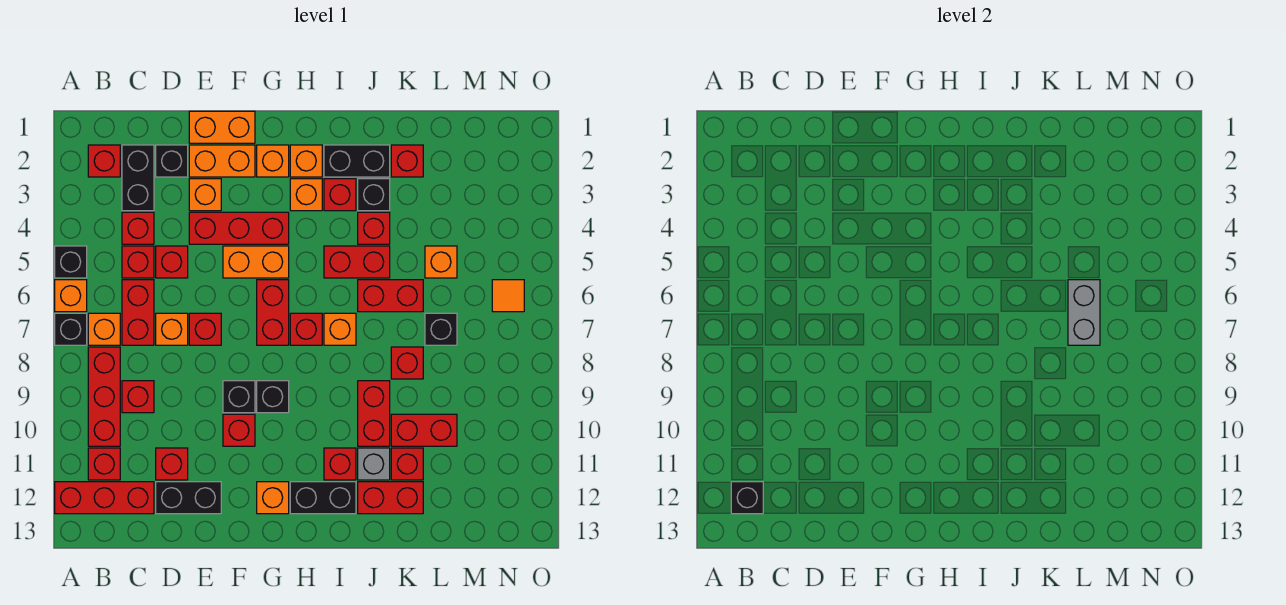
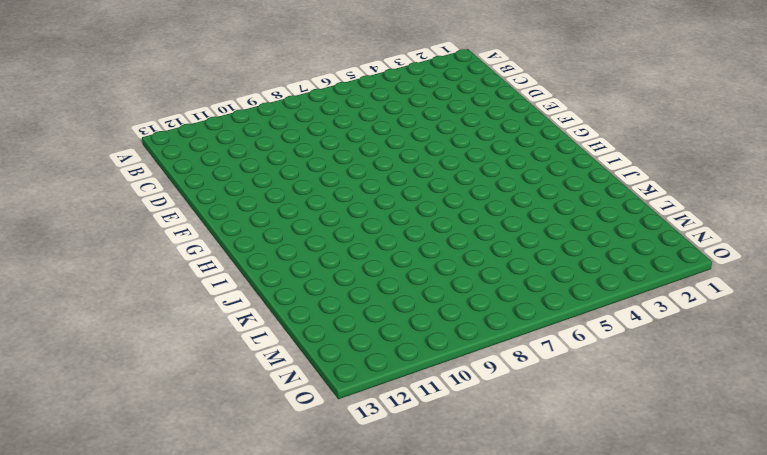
none -> black 1x1 brick [55,246,87,278]
none -> orange 1x1 brick [55,280,87,312]
none -> black 1x1 brick [55,313,87,345]
none -> red 1x3 brick [55,482,154,514]

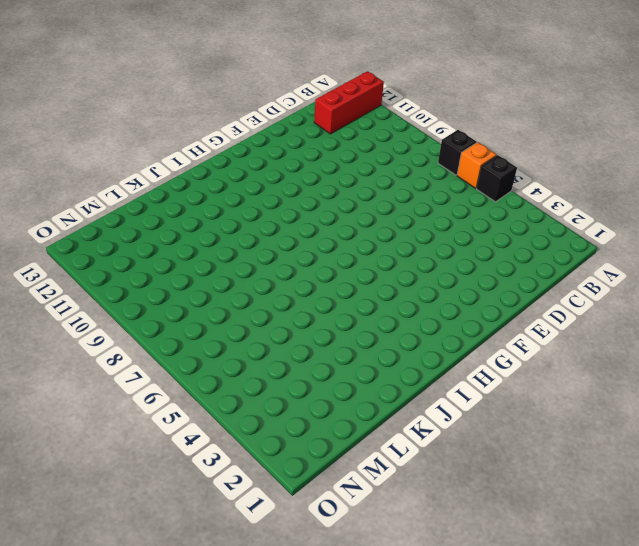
none -> red 1x1 brick [88,145,120,177]
none -> orange 1x1 brick [88,313,120,345]
none -> red 1x3 brick [88,347,120,446]
none -> red 1x1 brick [88,448,120,480]

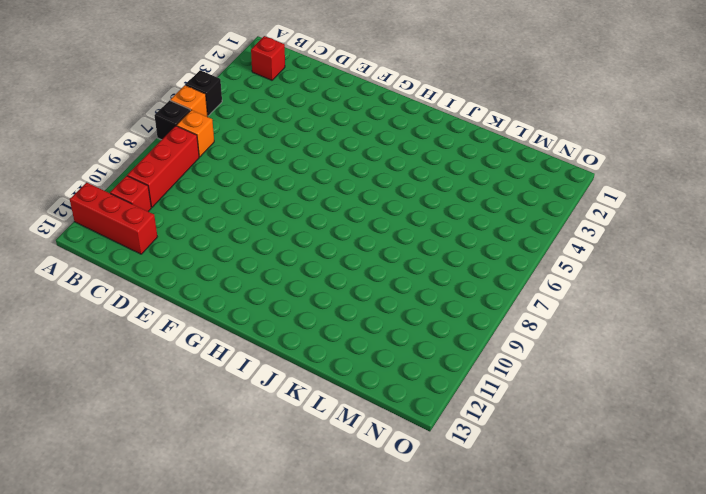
none -> black 1x2 brick [122,145,154,211]
none -> red 1x1 brick [122,212,154,244]
none -> red 1x1 brick [122,246,154,278]
none -> red 1x2 brick [122,280,154,345]

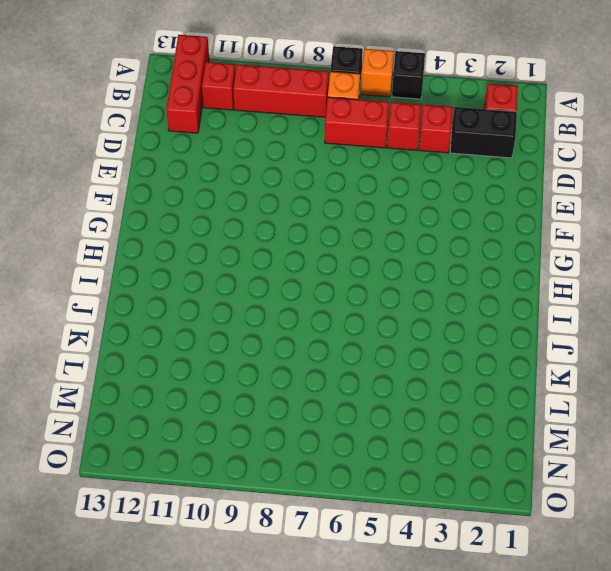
none -> red 1x1 brick [122,381,154,413]
none -> black 1x1 brick [156,145,188,177]
none -> red 1x1 brick [156,246,188,278]
none -> orange 1x1 brick [156,313,188,345]

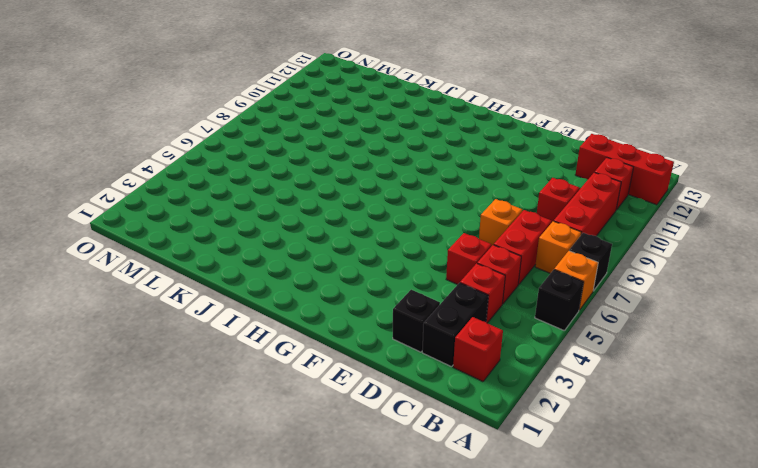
none -> red 1x1 brick [156,448,188,480]
none -> black 1x2 brick [156,482,221,514]
none -> orange 1x2 brick [189,111,255,143]
none -> orange 1x2 brick [189,145,255,177]

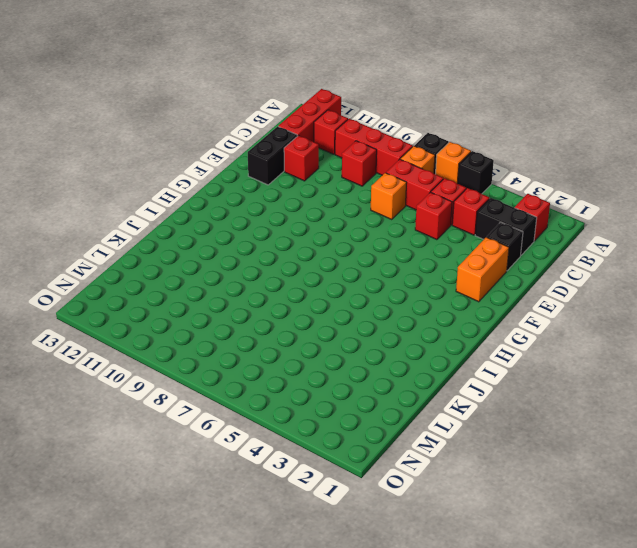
none -> orange 1x2 brick [189,111,255,143]
none -> orange 1x1 brick [189,179,221,211]
none -> red 1x3 brick [189,212,289,244]
none -> red 1x1 brick [189,313,221,345]

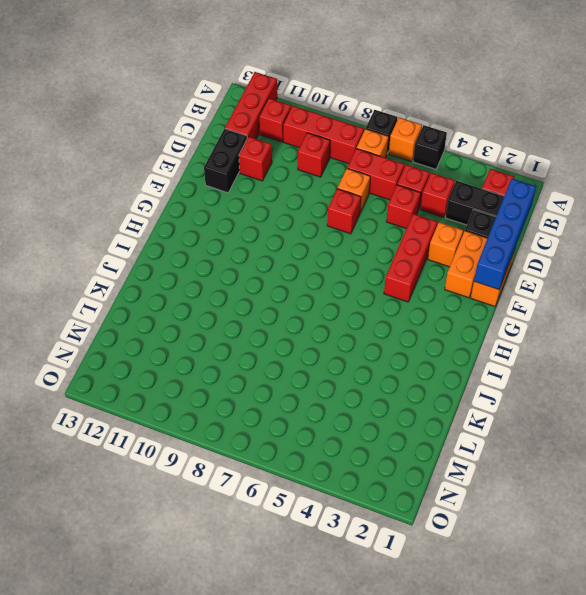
blue 1x4 brick [474,179,536,290] -> none
none -> orange 1x2 brick [223,246,289,278]
none -> black 1x1 brick [223,381,255,413]
none -> red 1x1 brick [223,414,255,446]
none -> orange 1x1 brick [257,145,289,177]

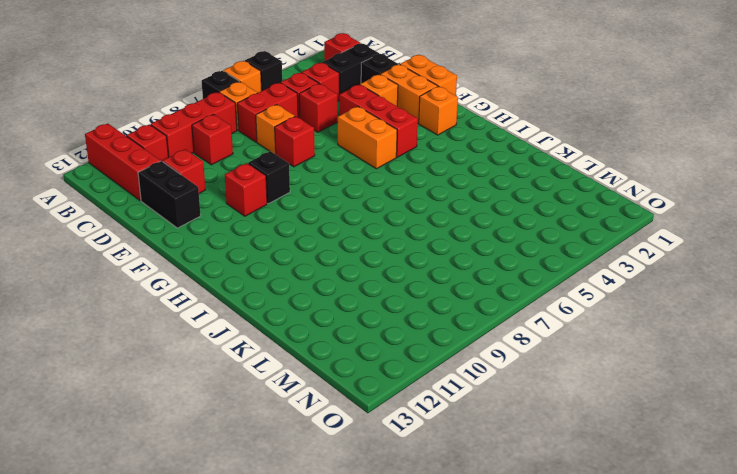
none -> red 1x2 brick [257,280,289,345]
none -> black 1x1 brick [257,381,289,413]
none -> orange 1x1 brick [257,482,289,514]
none -> orange 1x1 brick [290,145,322,177]

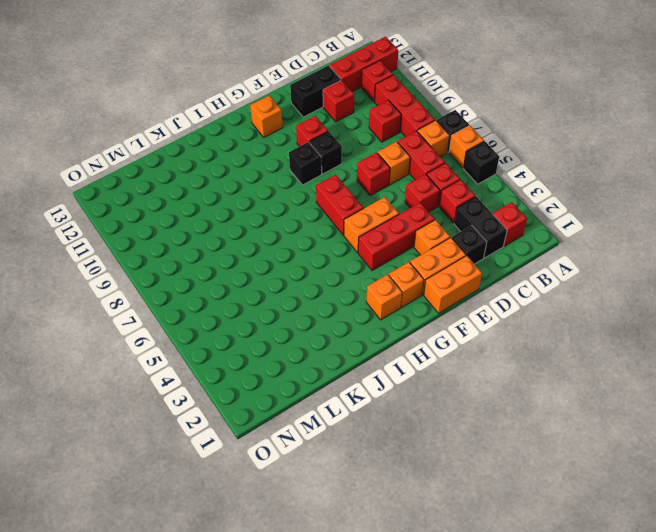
none -> orange 1x1 brick [290,179,322,211]
none -> red 1x1 brick [290,313,322,345]
none -> black 1x2 brick [290,482,356,514]
none -> black 1x2 brick [324,145,390,177]

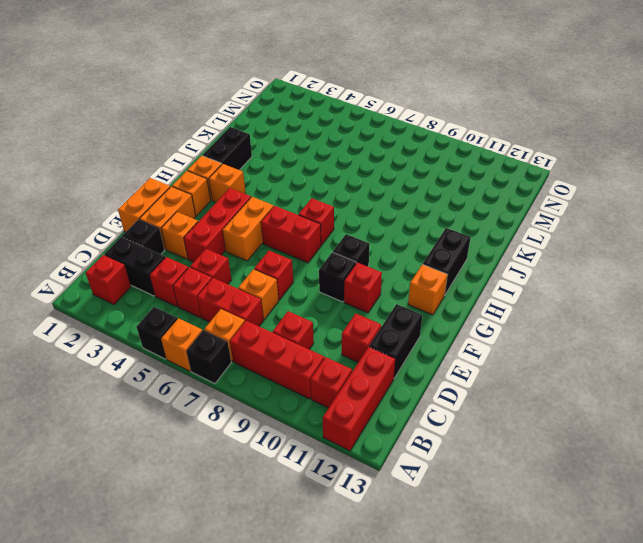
none -> red 1x1 brick [324,179,356,211]
none -> red 1x2 brick [324,246,390,278]
none -> orange 1x1 brick [324,313,356,345]
none -> red 1x1 brick [324,448,356,480]

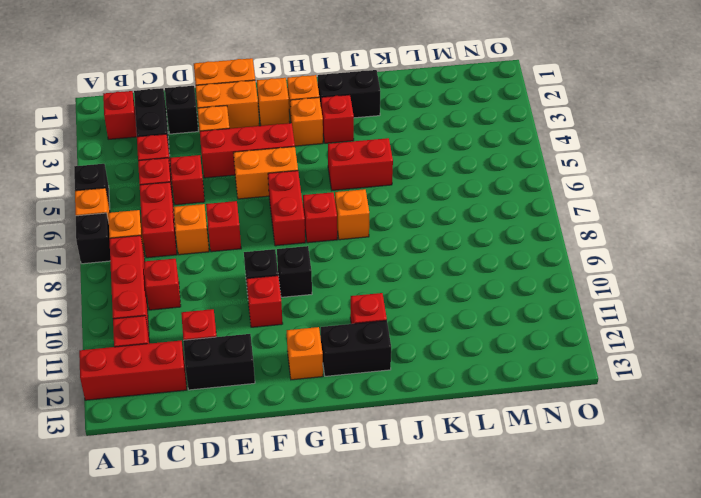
none -> black 1x1 brick [358,179,390,211]
none -> red 1x1 brick [358,212,390,244]
none -> red 1x2 brick [358,280,423,312]
none -> red 1x2 brick [358,381,390,446]

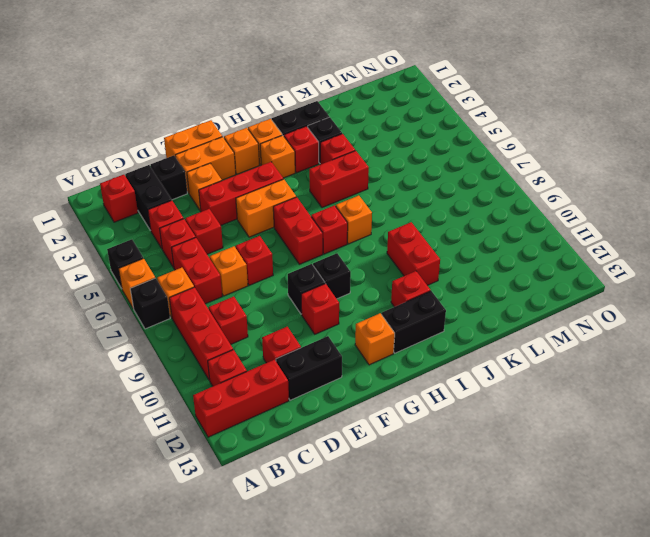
none -> red 1x2 brick [358,280,423,312]
none -> grey 1x1 brick [358,448,390,480]
none -> red 1x2 brick [358,482,423,514]
none -> red 1x1 brick [391,145,423,177]

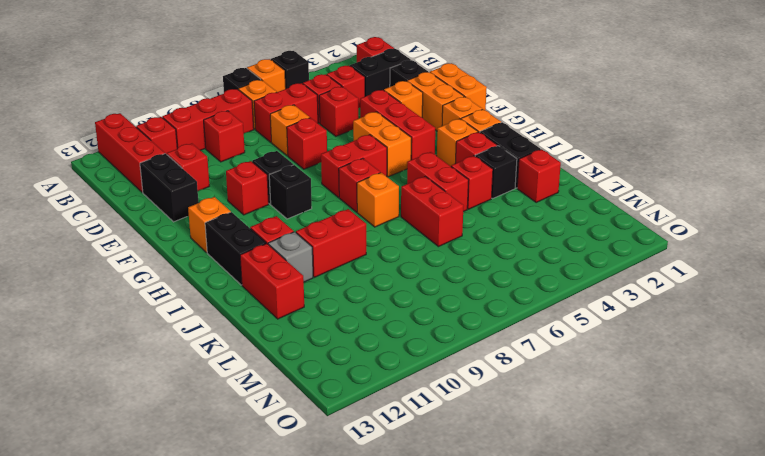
none -> red 1x1 brick [391,347,423,379]
none -> red 1x2 brick [391,414,457,446]
none -> red 1x1 brick [391,448,423,480]
none -> orange 1x1 brick [425,246,457,278]

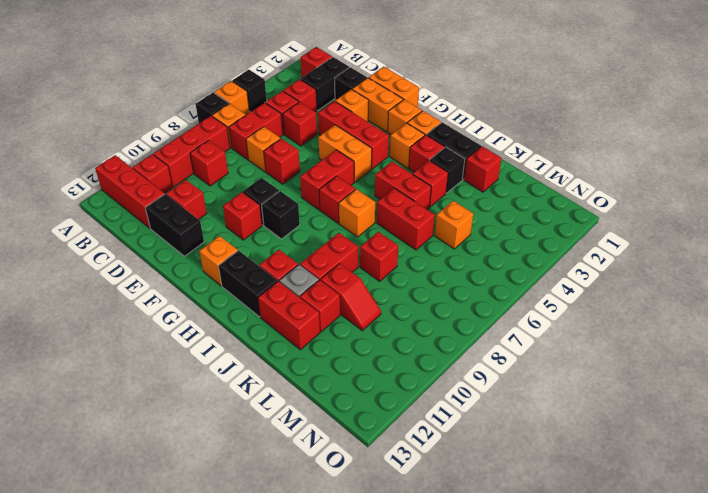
red 1x2 slope [321,263,381,331] -> red 1x2 brick [391,414,457,446]
none -> black 1x1 brick [425,313,457,345]
none -> orange 1x1 tile [492,280,524,312]
none -> black 1x1 brick [731,482,763,514]
none -> grey 1x2 brick [1068,280,1100,345]

